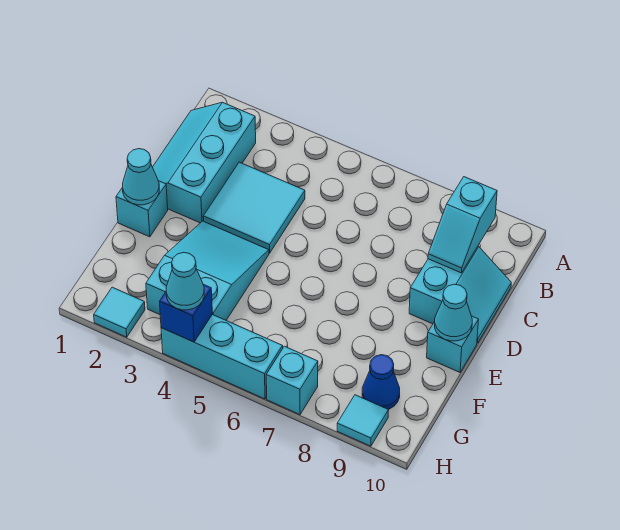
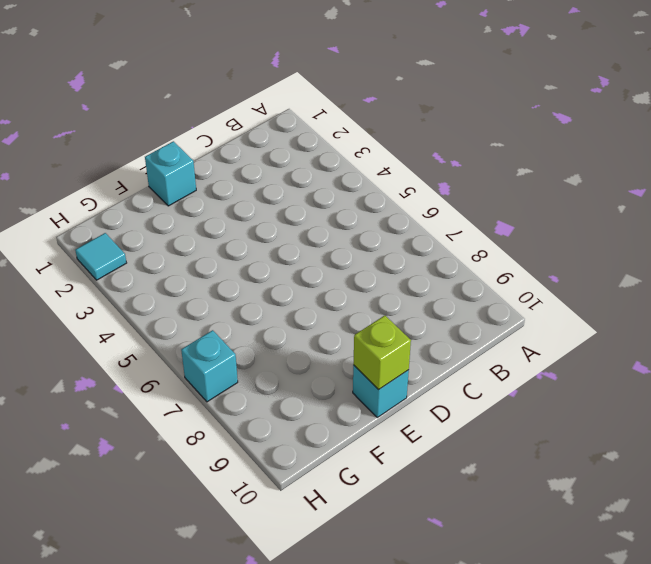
lime 1x1 brick [353,316,411,390] -> cyan 1x1 cone [435,284,472,341]
none -> cyan 2x3 slope [153,102,256,223]
none -> cyan 2x2 tile [203,162,305,253]
none -> cyan 2x2 slope [409,246,511,343]

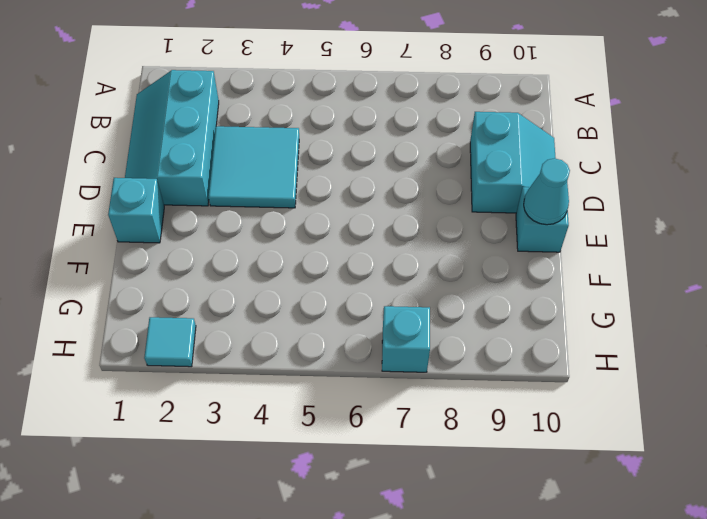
none -> cyan 2x3 slope [146,221,269,320]
none -> blue 1x1 cone [362,355,400,409]
none -> cyan 1x3 brick [161,315,283,399]

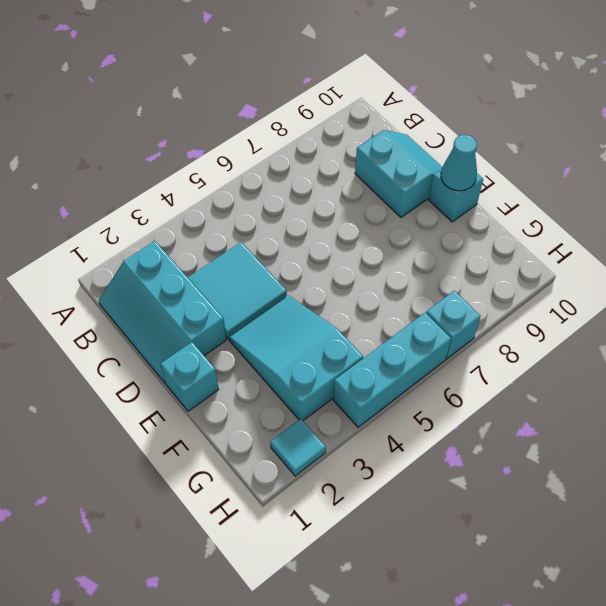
none -> blue 1x1 cone [362,355,400,409]
none -> cyan 1x1 tile [337,395,389,446]
none -> cyan 1x2 slope [428,177,497,273]

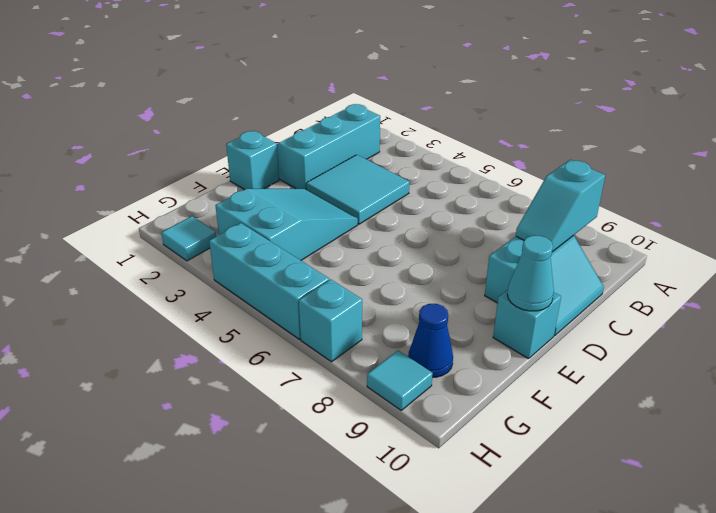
none -> cyan 1x1 cone [122,149,159,205]
none -> blue 1x1 brick [160,284,212,342]
none -> cyan 1x1 cone [166,252,204,310]

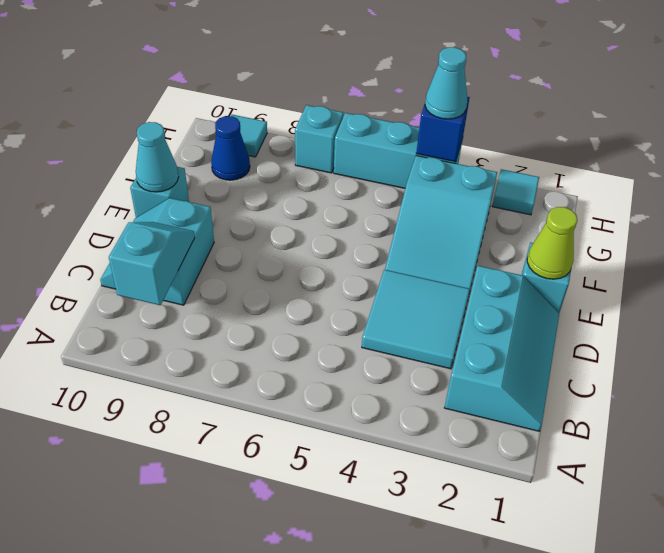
lime 1x1 cone [527,207,577,279] -> cyan 1x1 cone [122,149,159,205]

